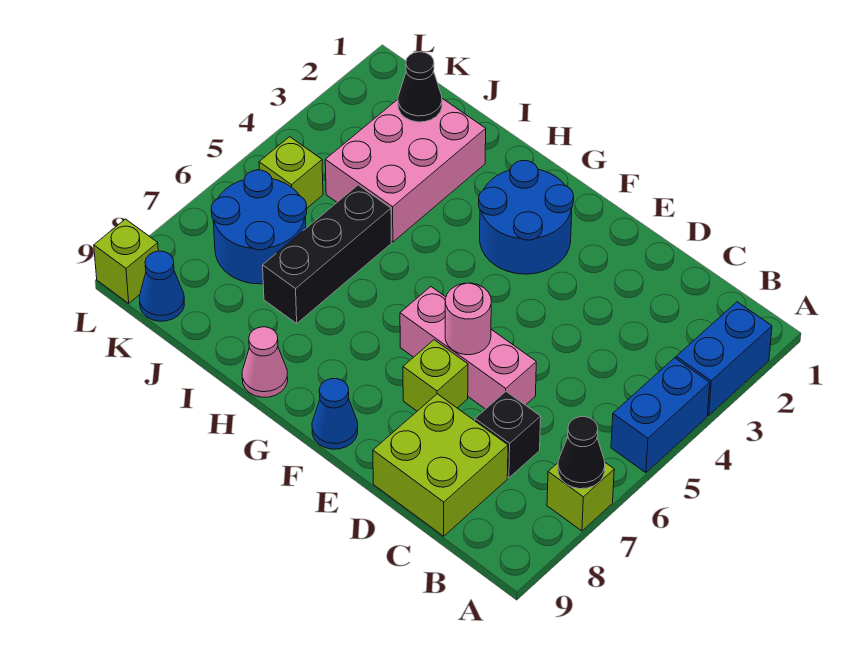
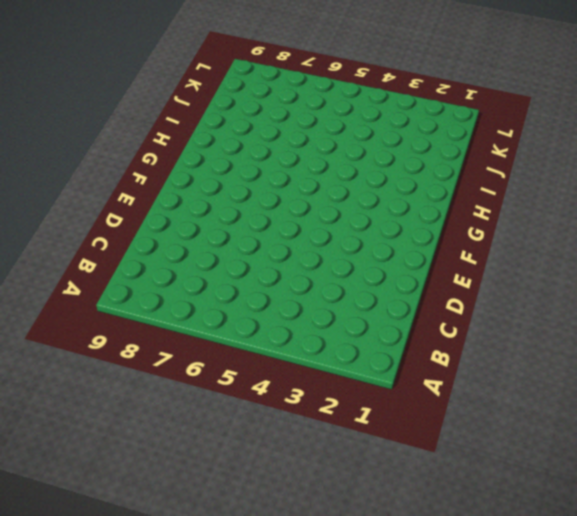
none -> blue 1x2 brick [676,302,772,415]
none -> blue 1x2 brick [611,358,710,473]
none -> lime 1x1 brick [547,463,614,531]

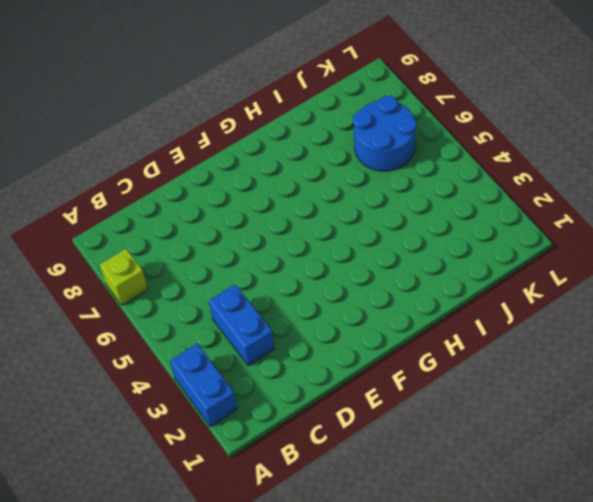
blue 1x2 brick [209,284,274,366] -> blue 1x2 brick moved to [611,358,710,473]
none -> black 1x1 brick [475,392,541,478]
none -> lime 2x2 brick [373,394,508,536]
none -> pink 1x3 brick [400,287,536,409]

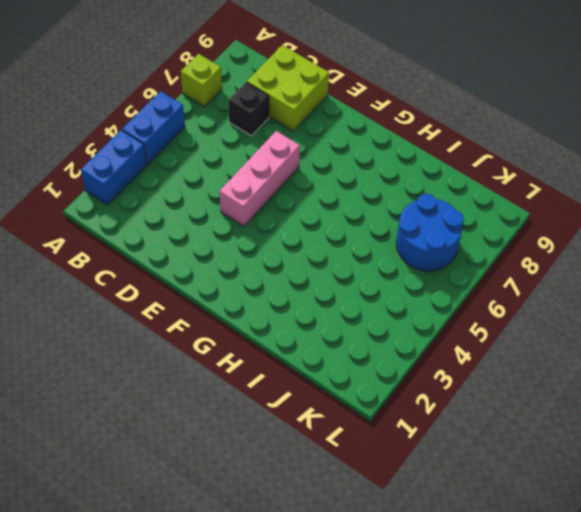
pink 1x3 brick [220,131,300,227] -> pink 1x3 brick turned to [400,287,536,409]
none -> lime 1x1 brick [403,340,468,411]
none -> blue 2x2 round brick [479,161,574,274]
none -> blue 1x1 cone [312,379,358,449]

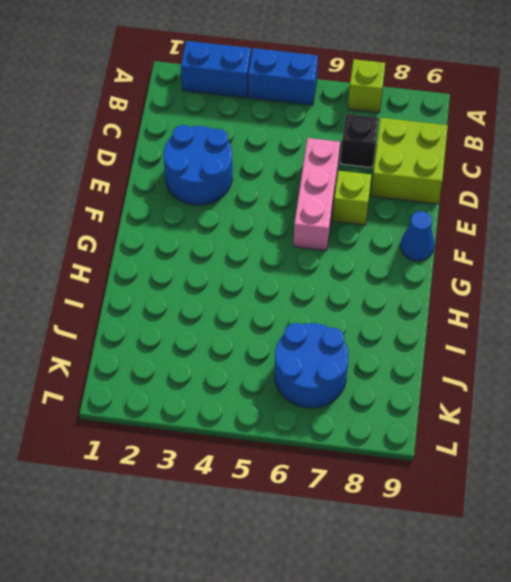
blue 2x2 round brick [163,125,232,205] -> blue 2x2 round brick moved to [479,161,574,274]
none -> pink 1x1 cone [242,327,288,397]
none -> pink 2x3 brick [325,99,486,242]
none -> black 1x3 brick [263,185,391,323]

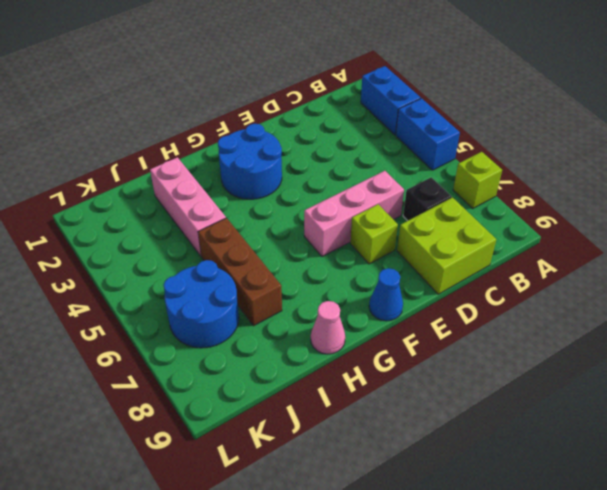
pink 1x3 brick [150,157,226,256] -> pink 2x3 brick [325,99,486,242]
brown 1x3 brick [198,218,282,326] -> black 1x3 brick [263,185,391,323]
none -> lime 1x1 brick [259,137,323,208]
none -> blue 1x1 cone [140,251,184,321]
none -> lime 1x1 brick [94,219,158,303]

